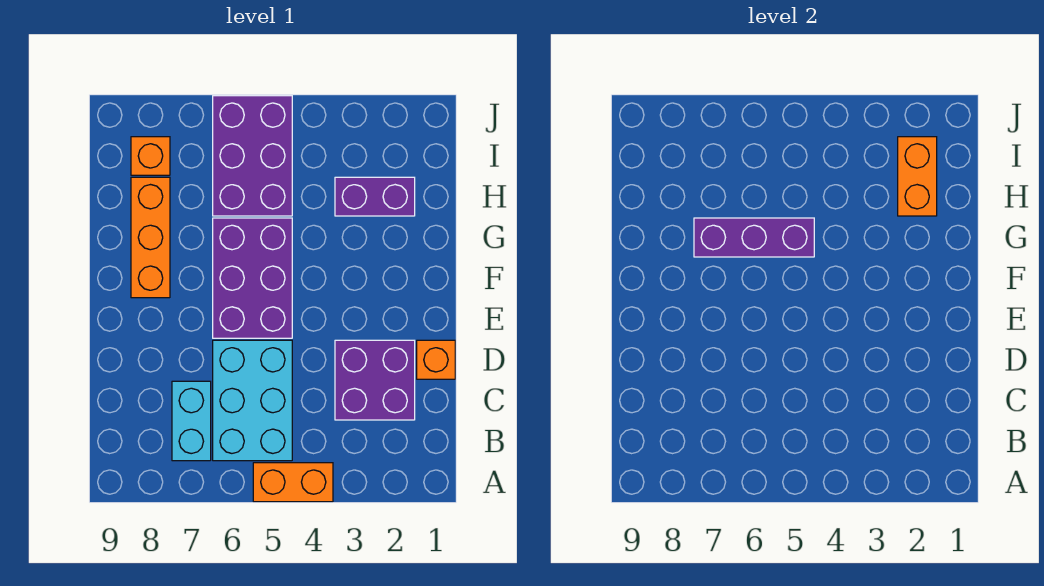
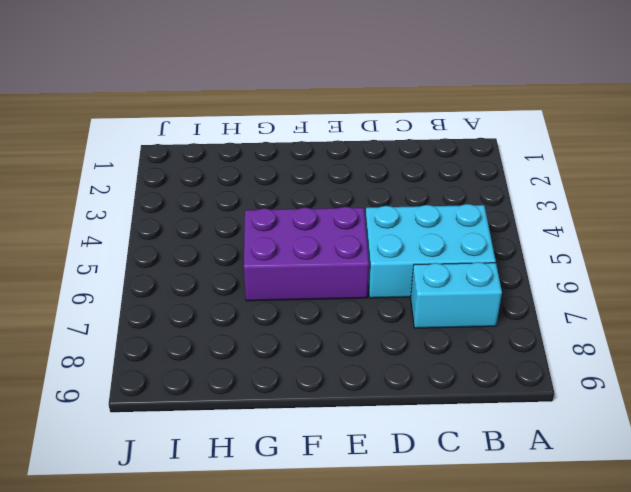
none -> orange 1x2 brick [253,463,333,502]
none -> purple 2x2 brick [335,340,415,420]
none -> orange 1x1 brick [417,340,455,379]

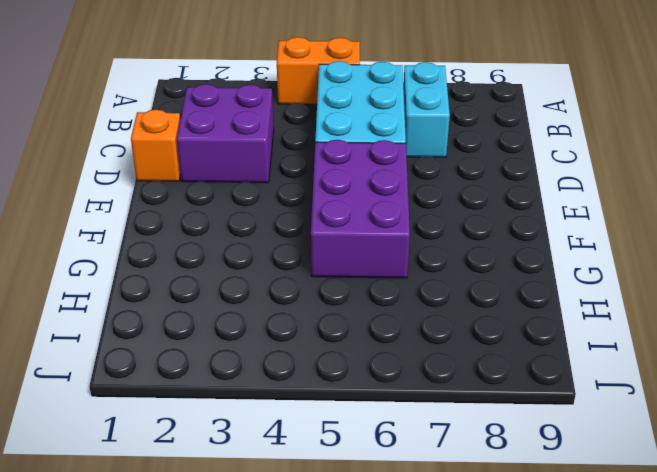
none -> orange 1x3 brick [131,177,170,298]
none -> purple 1x2 brick [335,177,415,216]
none -> purple 2x3 brick [213,96,292,216]

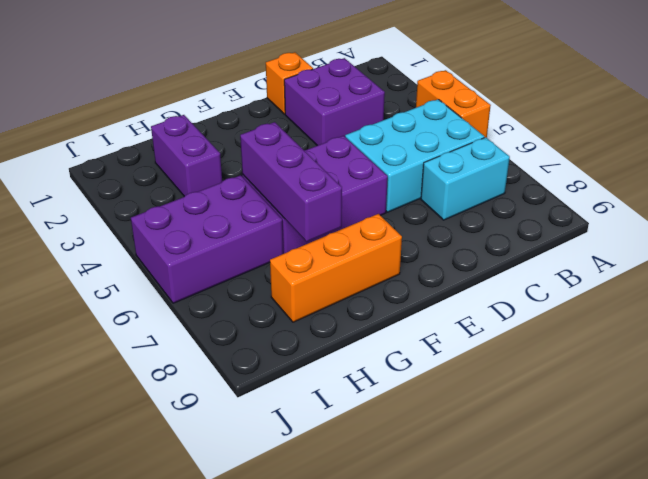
none -> orange 1x1 brick [131,137,170,175]
none -> orange 1x2 brick [898,137,937,216]

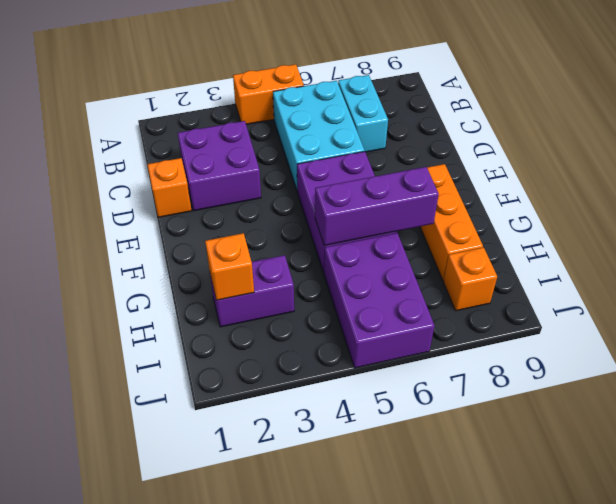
orange 1x1 brick [205,233,254,300] -> orange 1x2 brick [898,137,937,216]

